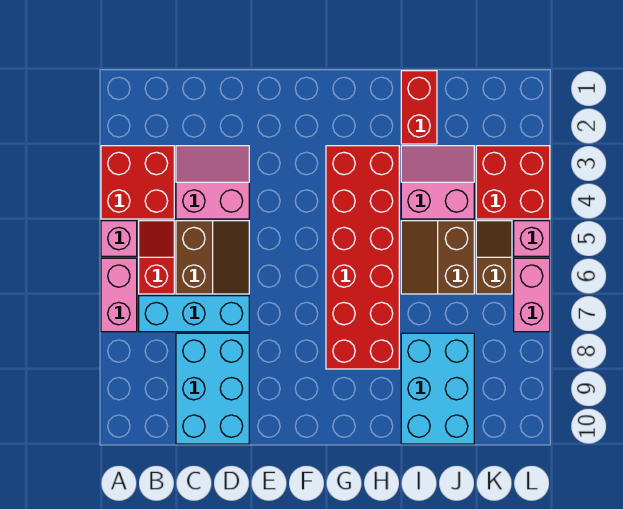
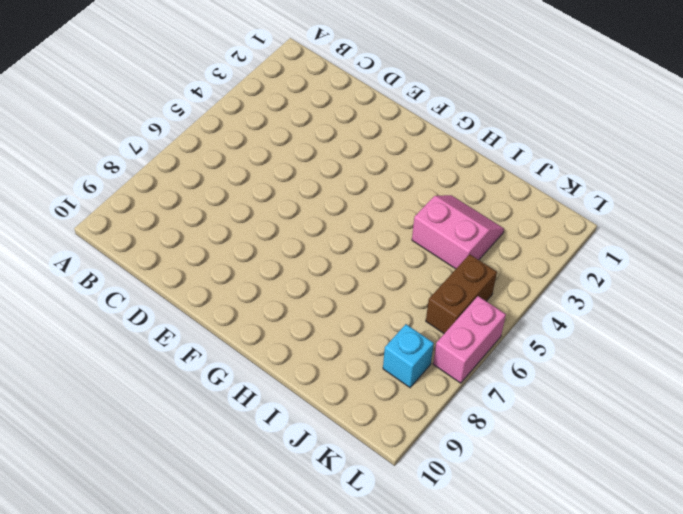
brown 1x2 brick [426,254,497,334] -> brown 1x2 slope [476,221,512,294]
cyan 1x1 brick [383,324,434,387] -> none
none -> red 2x2 brick [101,146,174,219]
none -> pink 1x1 brick [101,221,137,256]
none -> pink 1x2 brick [101,258,137,332]

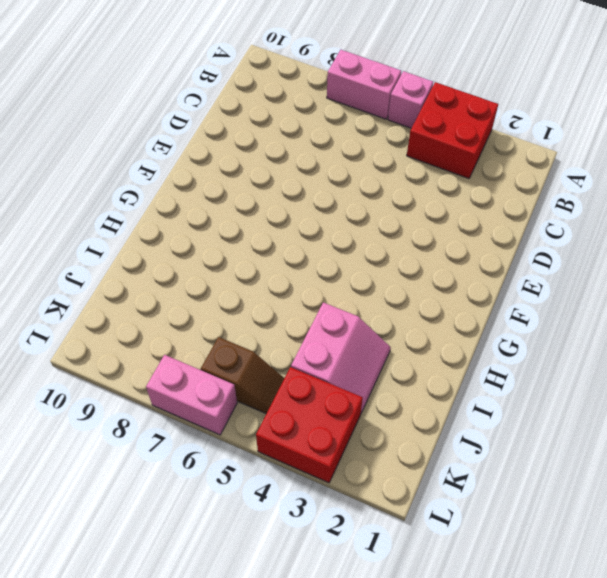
none -> red 1x2 slope [139,221,174,294]
none -> cyan 1x3 brick [139,296,249,332]
none -> pink 2x2 slope [176,146,249,219]

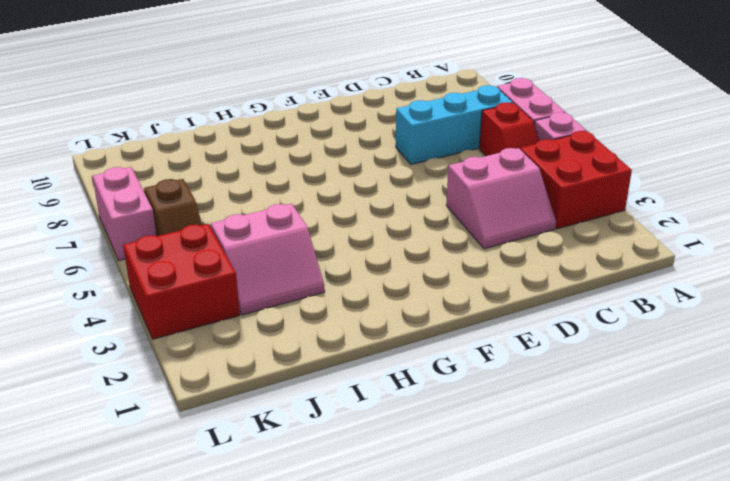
none -> brown 2x2 slope [176,221,249,294]
none -> cyan 2x3 brick [176,333,249,444]
none -> red 2x6 brick [326,146,399,369]

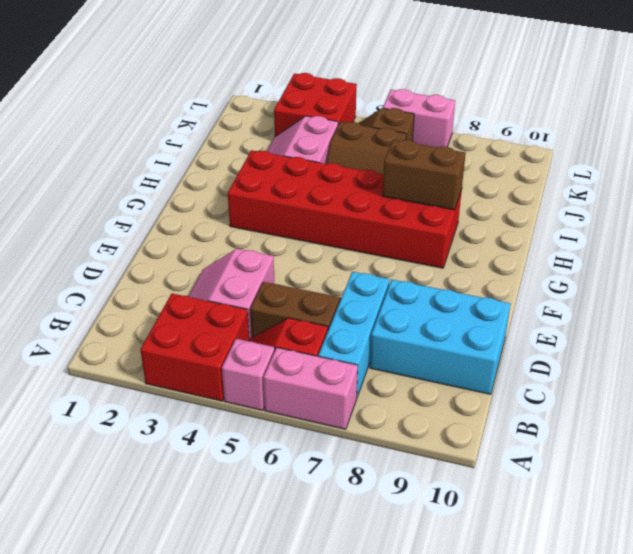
brown 1x2 brick [382,140,466,210] -> none
none -> red 1x2 brick [401,71,437,144]
none -> cyan 2x3 brick [401,333,474,444]
none -> pink 1x1 brick [514,221,550,256]

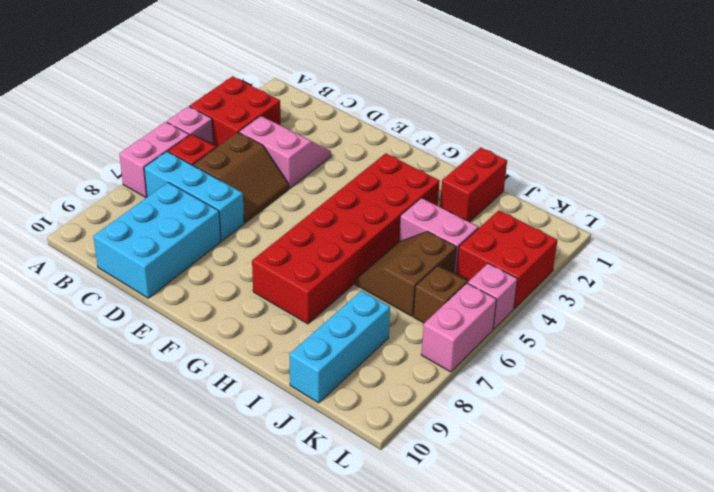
cyan 1x3 brick [289,291,390,403] -> cyan 2x3 brick [401,333,474,444]

